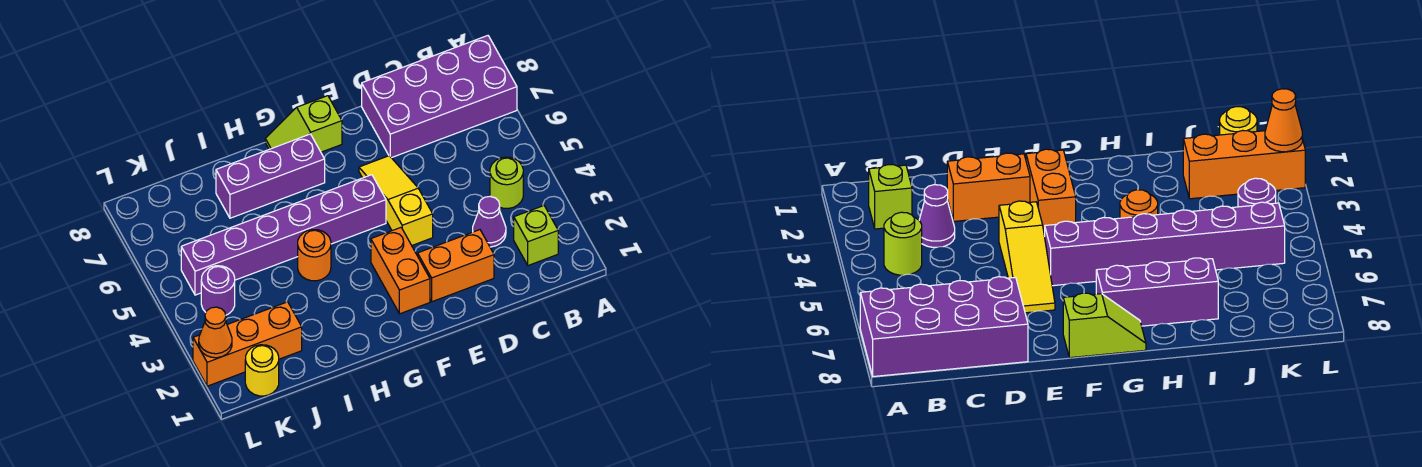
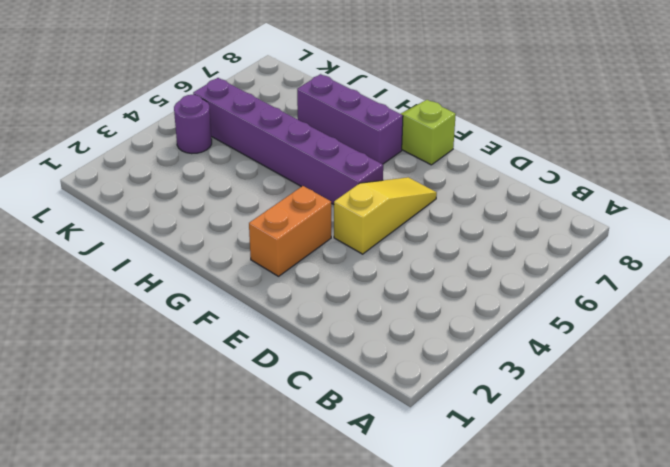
none -> purple 2x4 brick [362,36,517,158]
none -> lime 1x1 brick [514,206,558,265]
none -> lime 1x1 round brick [490,157,523,208]

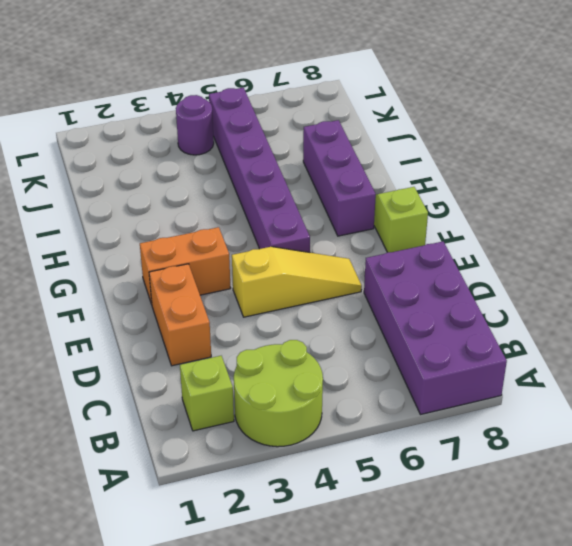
lime 2x2 round brick [234,340,323,447] -> lime 1x1 round brick [490,157,523,208]
none -> purple 1x1 cone [473,196,506,247]
none -> orange 1x1 round brick [298,230,331,281]
none -> orange 1x3 brick [193,302,302,386]

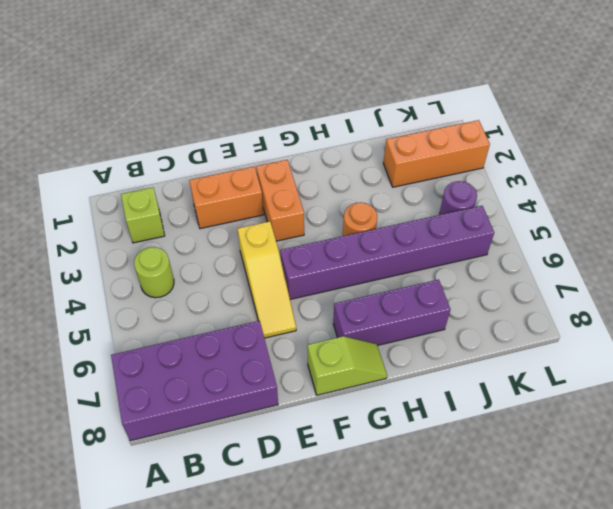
none -> purple 1x1 cone [473,196,506,247]
none -> yellow 1x1 round brick [245,345,279,396]
none -> orange 1x1 cone [199,307,232,358]

